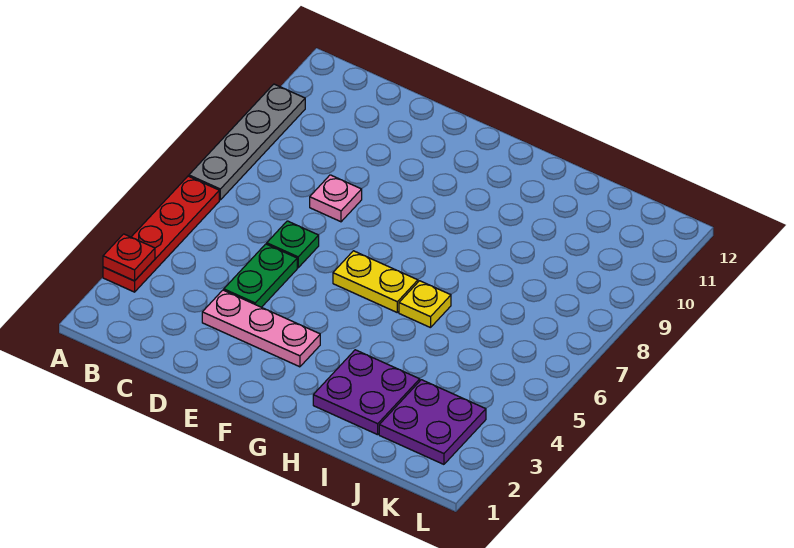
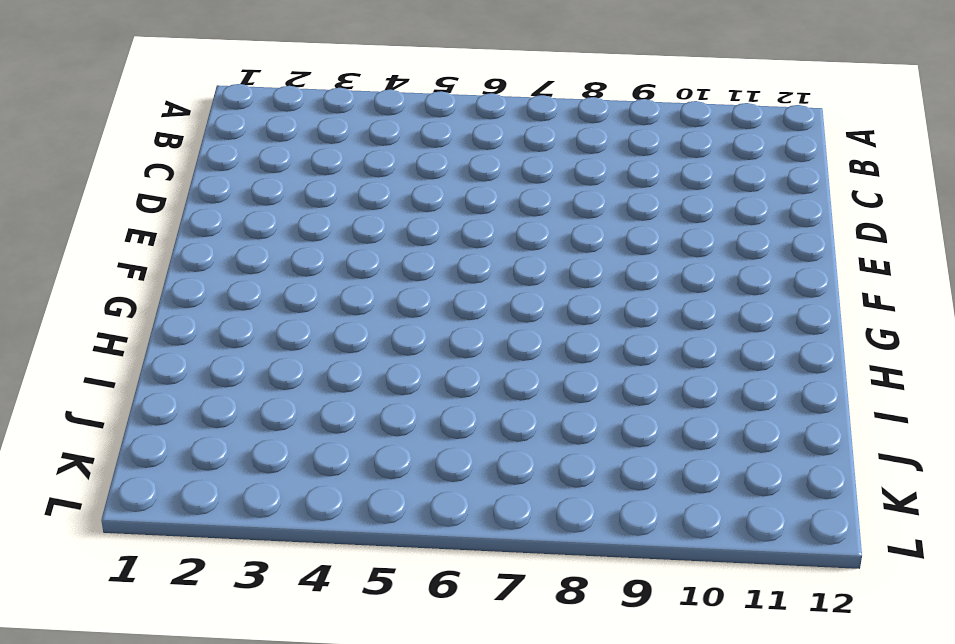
none -> red 1x4 plate [103,176,219,292]
none -> grey 1x4 plate [189,84,305,200]

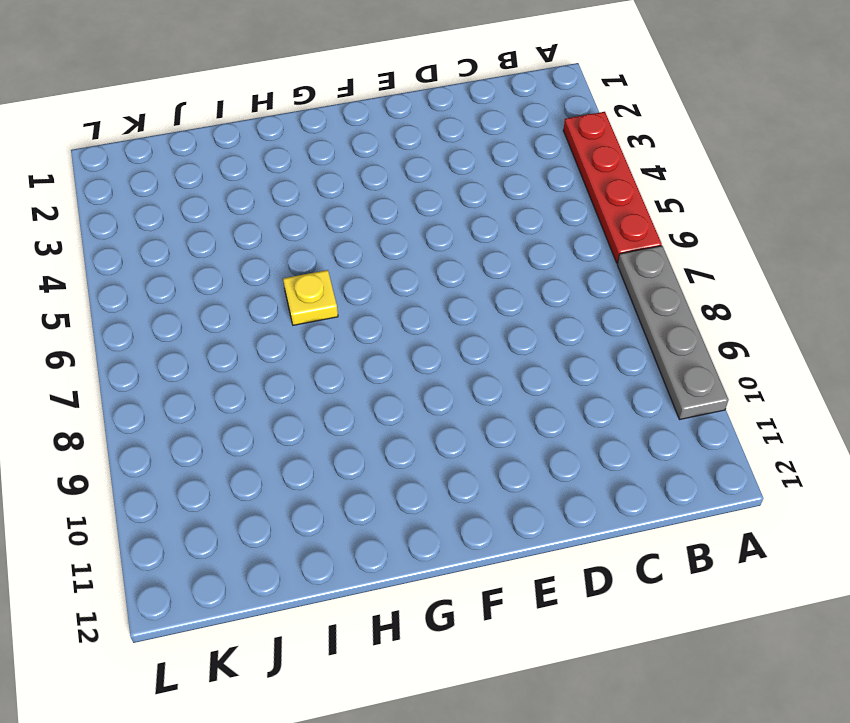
none -> pink 1x3 plate [202,290,320,367]
none -> green 1x2 plate [224,244,297,307]

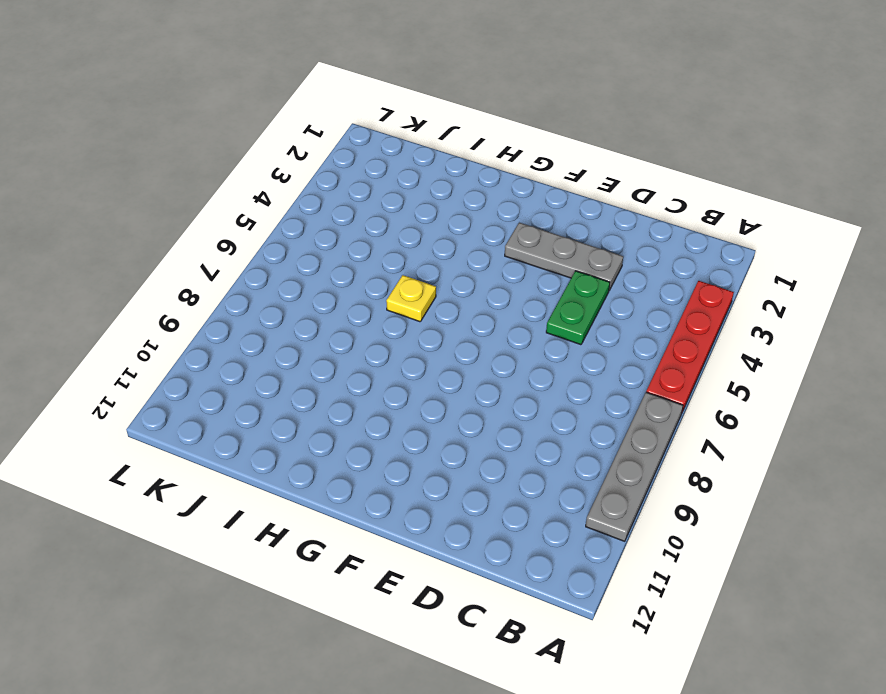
grey 1x3 plate [505,223,623,290] -> pink 1x3 plate [202,290,320,367]
none -> green 1x1 plate [267,221,319,268]
none -> pink 1x1 plate [310,175,362,222]

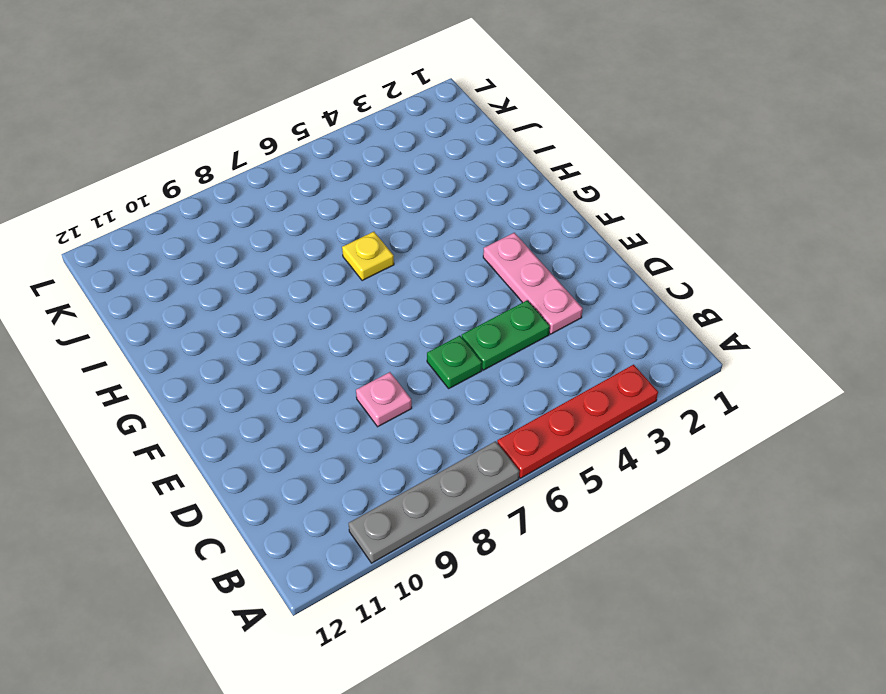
none -> yellow 1x2 plate [333,251,418,312]
none -> purple 2x2 plate [313,350,420,435]

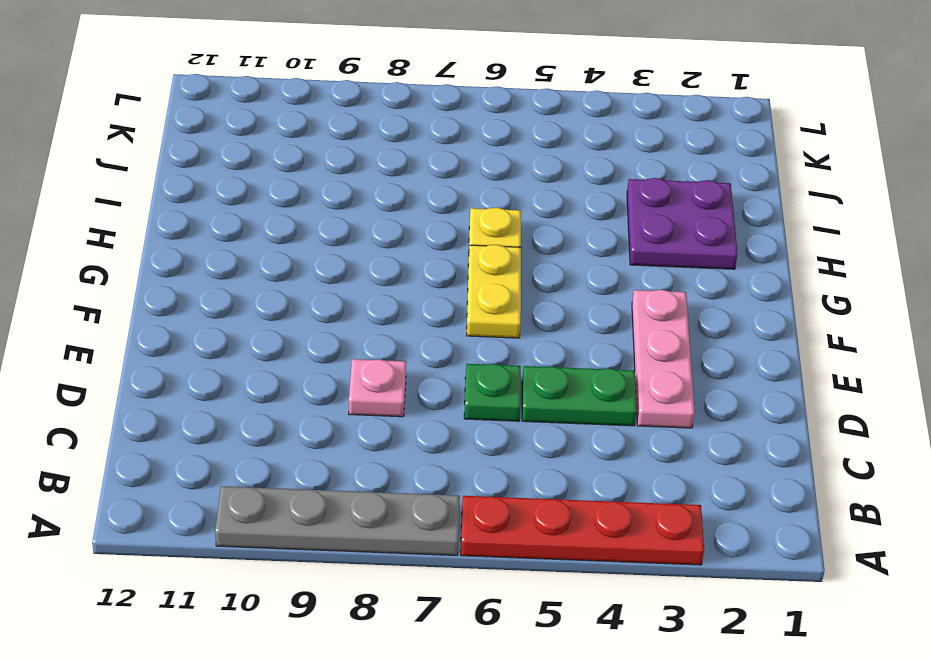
none -> purple 2x2 plate [379,380,486,464]
none -> red 1x1 plate [103,234,155,281]

